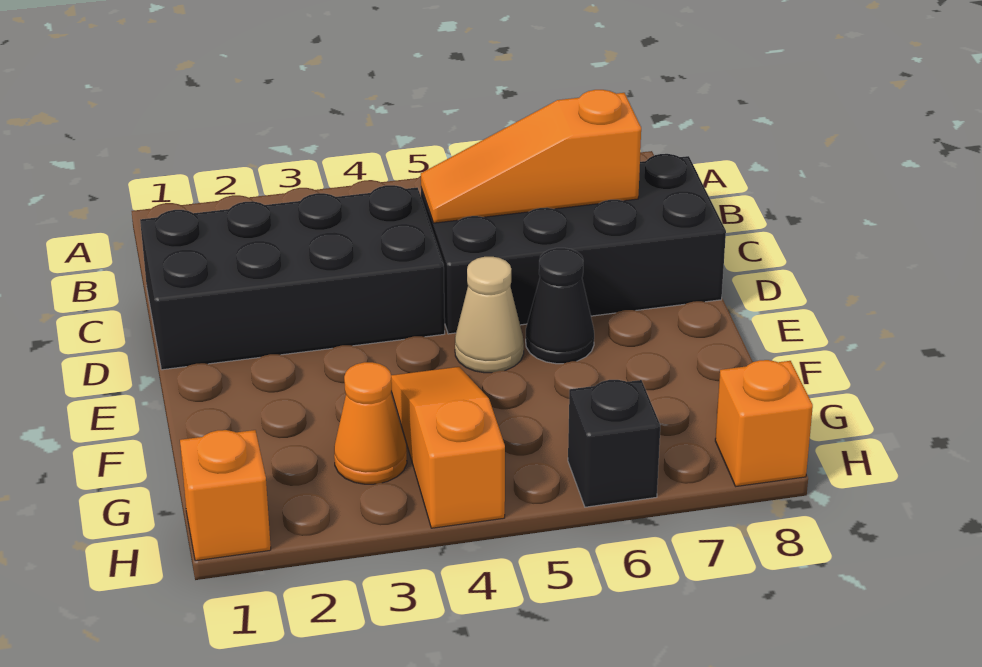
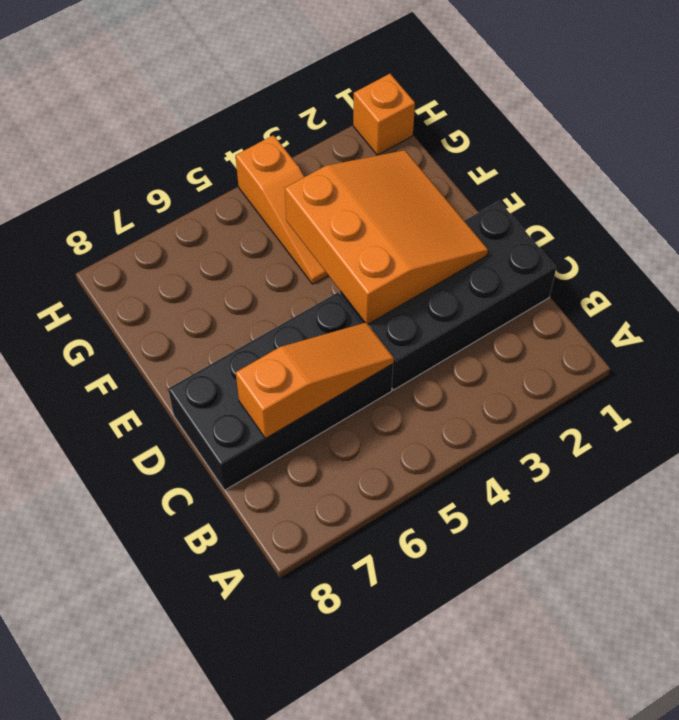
orange 3x3 slope [285,150,488,324] -> none
none -> tan 1x1 cone [455,257,524,373]
none -> black 1x1 cone [526,248,594,364]

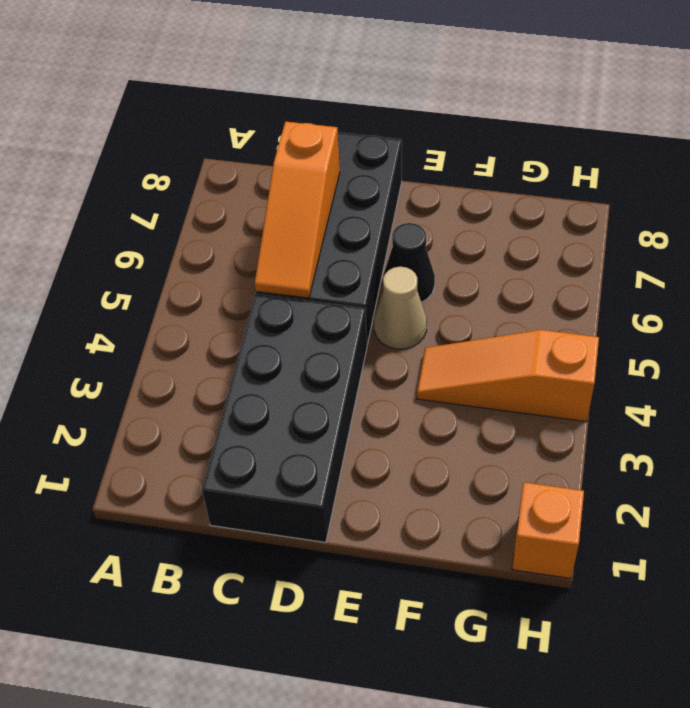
none -> orange 1x1 cone [334,362,407,484]
none -> black 1x1 brick [568,380,660,507]

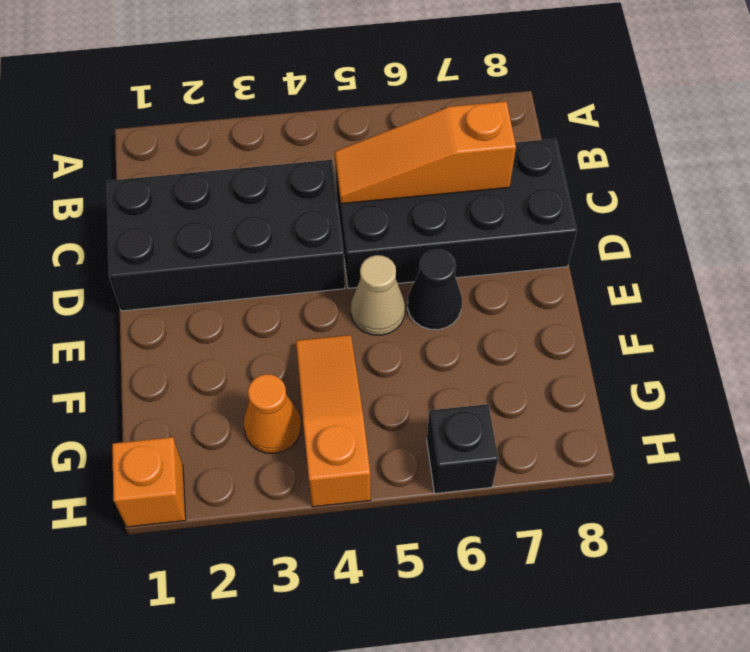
none -> orange 1x1 brick [715,360,813,486]

